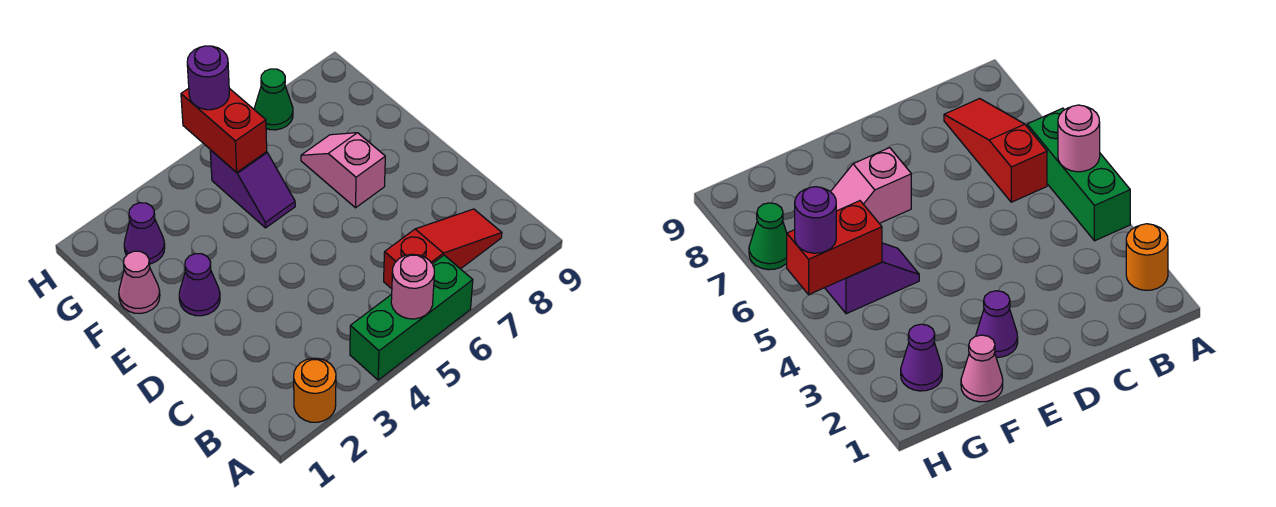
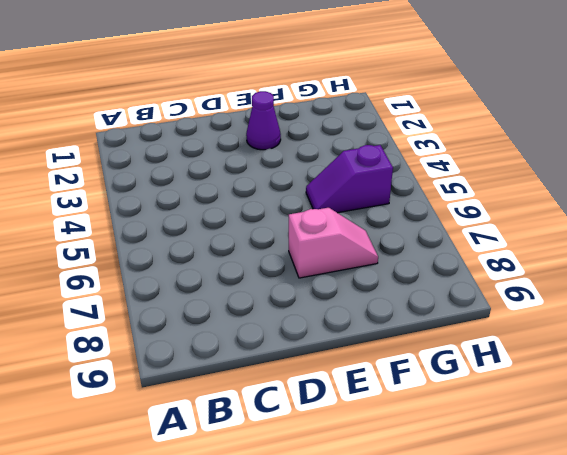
none -> orange 1x1 round brick [294,358,336,422]
none -> green 1x3 brick [350,255,473,380]
none -> red 1x3 slope [384,209,502,289]

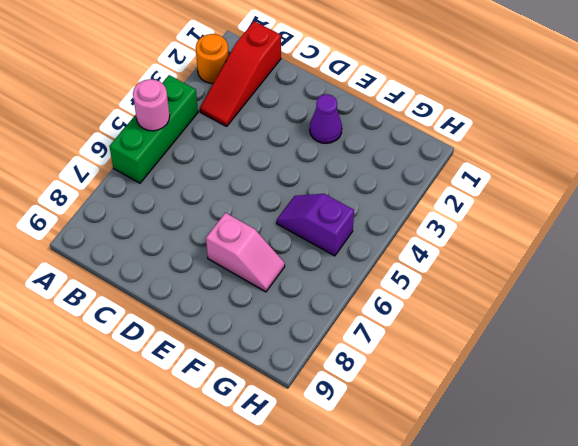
red 1x3 slope [200,21,281,126] -> red 1x3 slope moved to [384,209,502,289]
none -> pink 1x1 cone [119,251,160,313]
none -> purple 1x1 cone [124,203,165,264]
none -> green 1x1 cone [255,69,293,130]

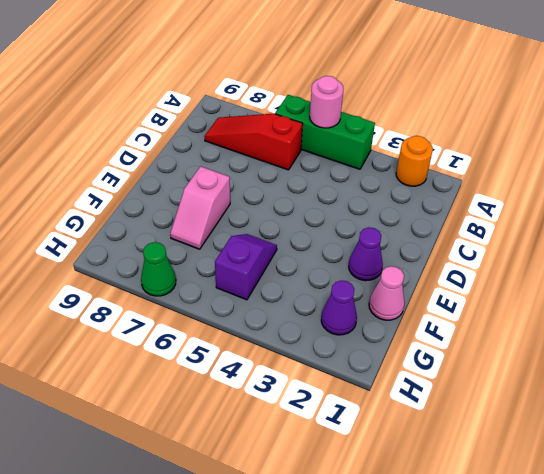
none -> red 1x2 brick [181,88,267,173]
none -> purple 1x1 round brick [187,46,229,110]

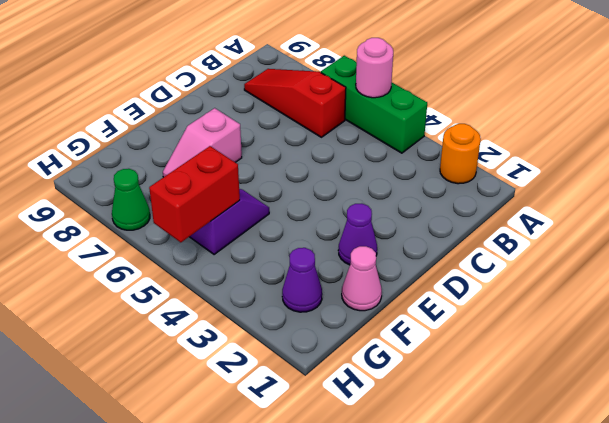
none -> purple 1x1 round brick [187,46,229,110]

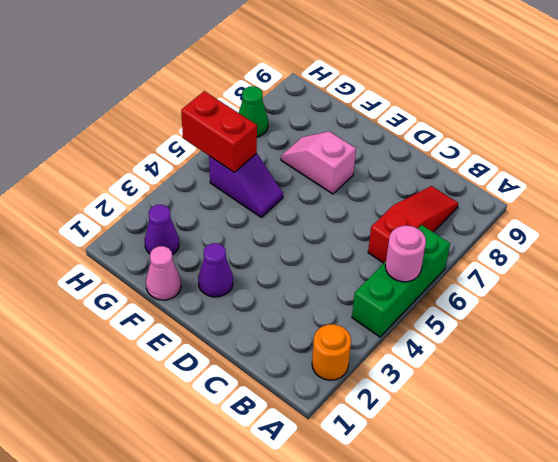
none -> purple 1x1 round brick [187,46,229,110]

